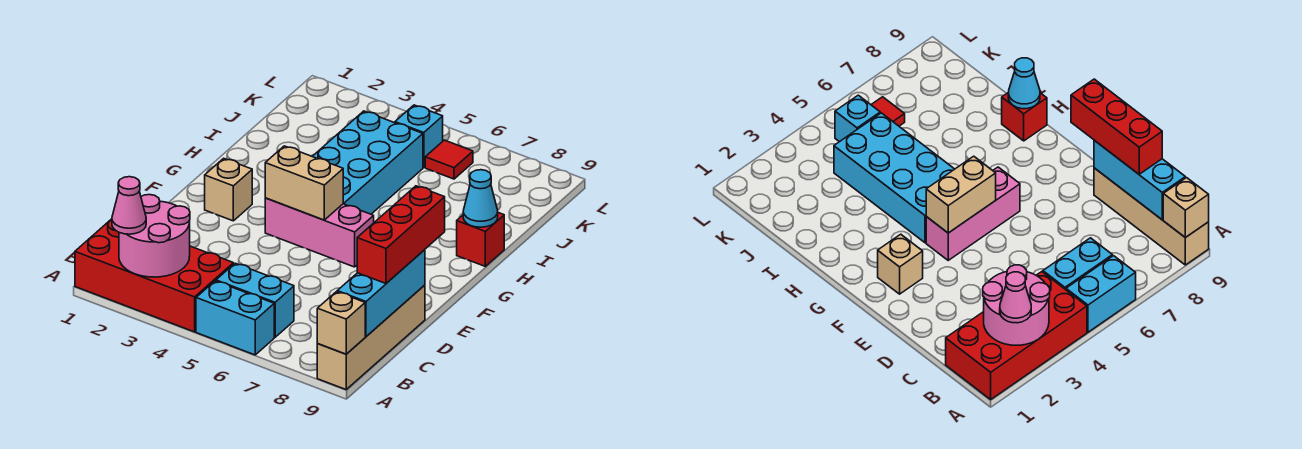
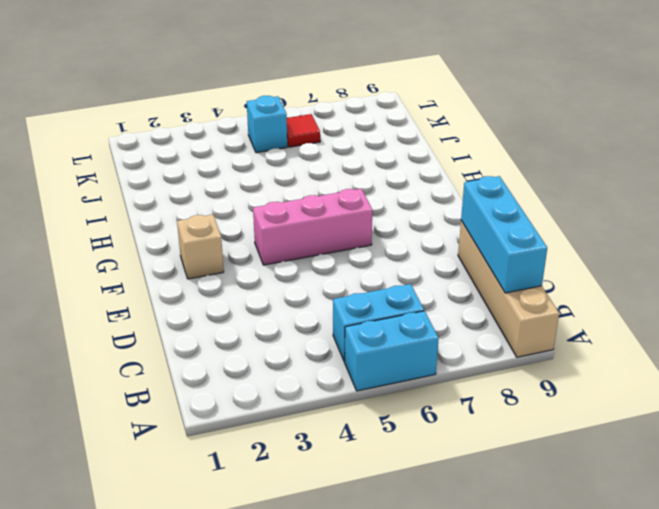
none -> red 2x4 brick [75,219,233,332]
none -> cyan 2x4 brick [312,111,423,214]
none -> red 1x1 brick [457,213,504,266]

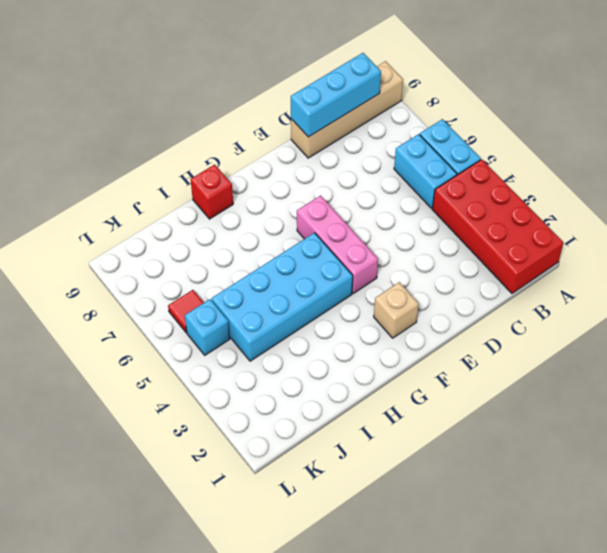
none -> pink 2x2 round brick [119,195,190,277]
none -> tan 1x1 brick [317,292,365,354]
none -> tan 1x2 brick [265,146,343,220]

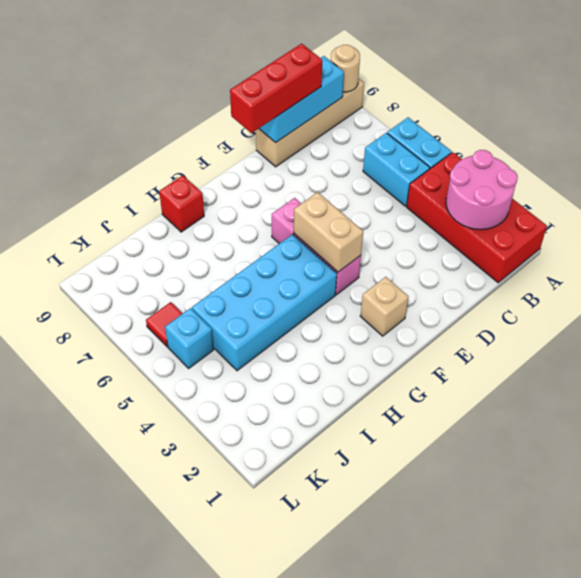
tan 1x1 round brick [331,45,360,92] -> tan 1x1 brick [317,292,365,354]
none -> cyan 1x1 cone [463,170,498,227]
none -> pink 1x1 cone [112,177,146,234]

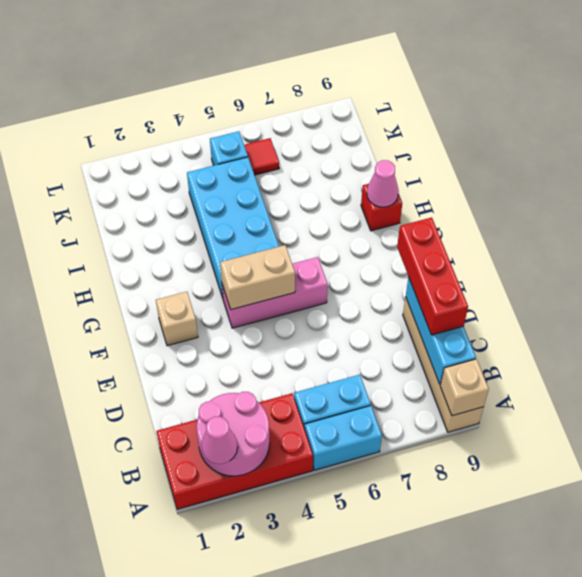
pink 1x1 cone [367,160,399,207] -> cyan 1x1 cone [463,170,498,227]

